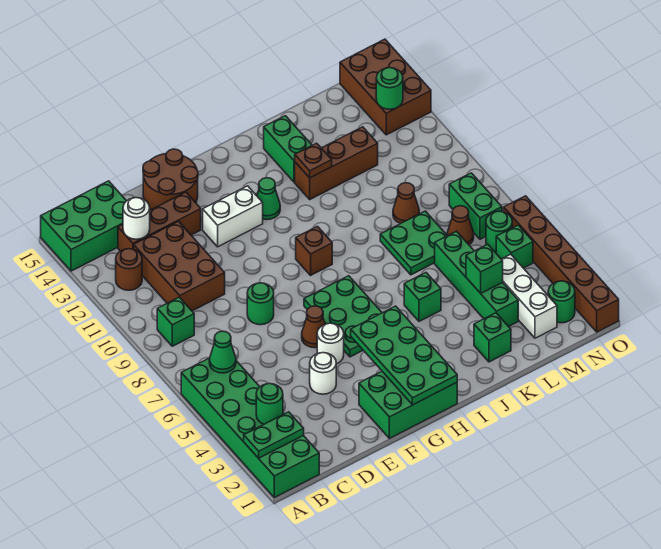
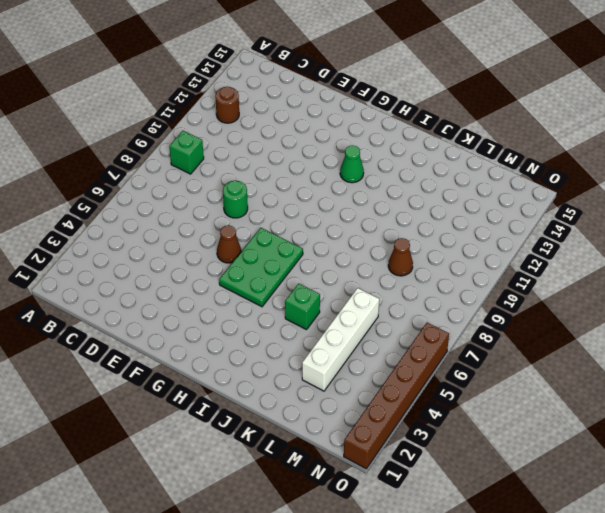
white 1x4 brick [302,288,379,391] -> green 1x4 brick [435,231,518,327]
none -> green 2x6 brick [181,358,319,497]
none -> green 2x3 brick [41,181,126,271]
none -> brown 2x3 brick [134,221,225,311]
none -> brown 1x3 brick [118,192,201,251]

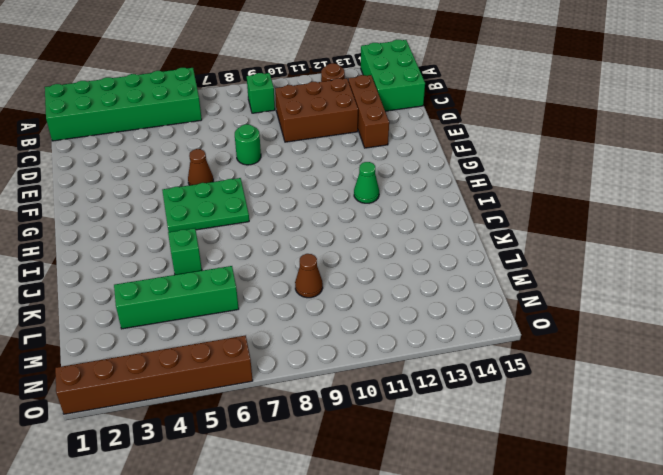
none -> white 1x1 round brick [310,353,336,394]
none -> brown 2x2 round brick [143,149,198,210]
none -> green 2x3 brick [359,371,457,438]
none -> white 1x1 round brick [317,323,344,364]

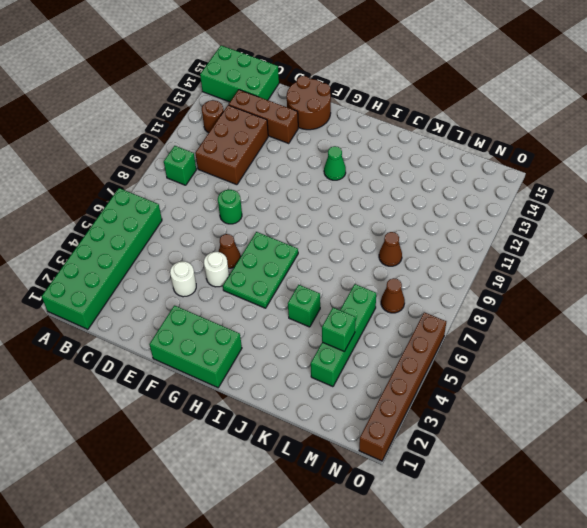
none -> white 1x2 brick [203,186,263,247]
none -> brown 1x1 brick [296,226,332,275]
none -> brown 1x3 brick [295,127,378,199]
none -> green 1x2 brick [264,116,312,182]

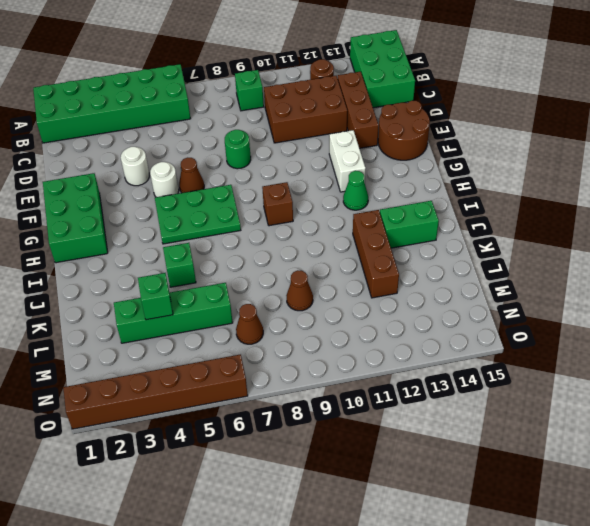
none -> green 1x1 brick [474,313,511,362]
none -> green 2x2 plate [380,211,447,275]
none -> white 1x3 brick [502,254,557,338]
none -> green 1x1 round brick [548,281,575,323]

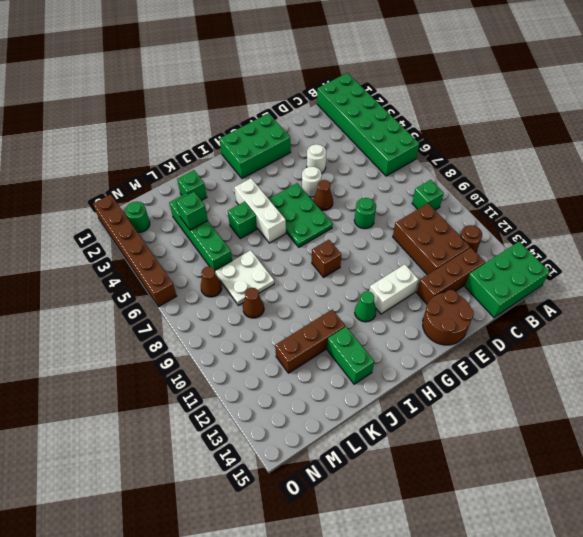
white 1x3 brick [234,178,286,243] -> white 1x3 brick moved to [502,254,557,338]
white 2x2 plate [215,250,274,305] -> green 2x2 plate [380,211,447,275]
none -> green 1x1 brick [496,225,533,268]
none -> green 1x1 round brick [486,211,512,253]
none -> green 1x2 brick [449,173,502,239]
none -> brown 2x3 brick [340,39,431,135]

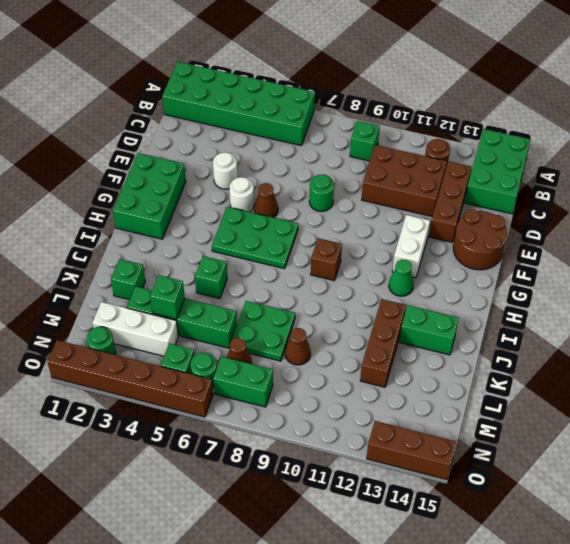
brown 1x3 brick [367,421,456,480] -> brown 2x3 brick [340,39,431,135]
none -> green 1x2 plate [244,412,304,458]
none -> green 1x1 round brick [256,384,283,424]
none -> green 1x1 cone [209,331,236,373]
none -> white 1x1 round brick [123,198,150,239]

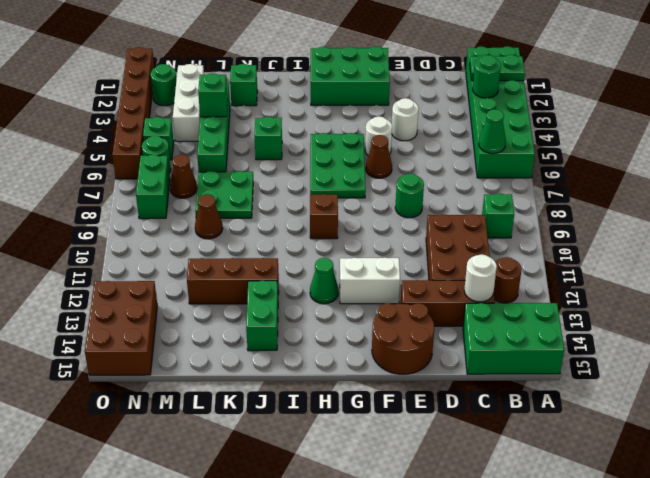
none -> green 2x4 plate [351,306,457,405]
none -> brown 1x1 plate [295,143,332,178]
none -> green 1x1 round brick [376,68,403,109]

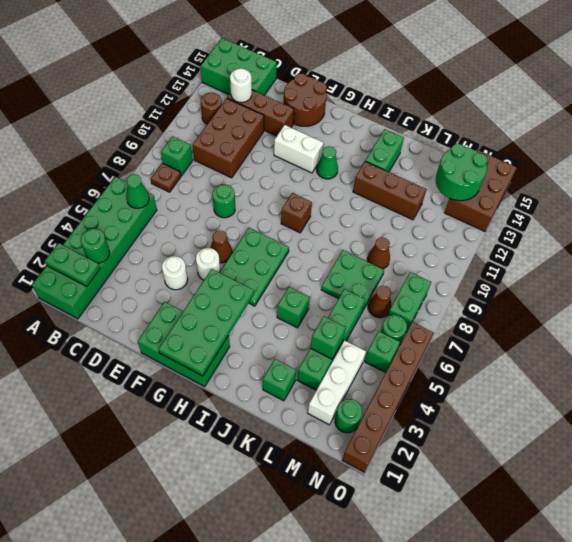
brown 1x1 plate [151,163,181,192] -> brown 1x1 plate moved to [295,143,332,178]
green 2x2 round brick [436,144,488,201] -> green 1x1 round brick [376,68,403,109]

